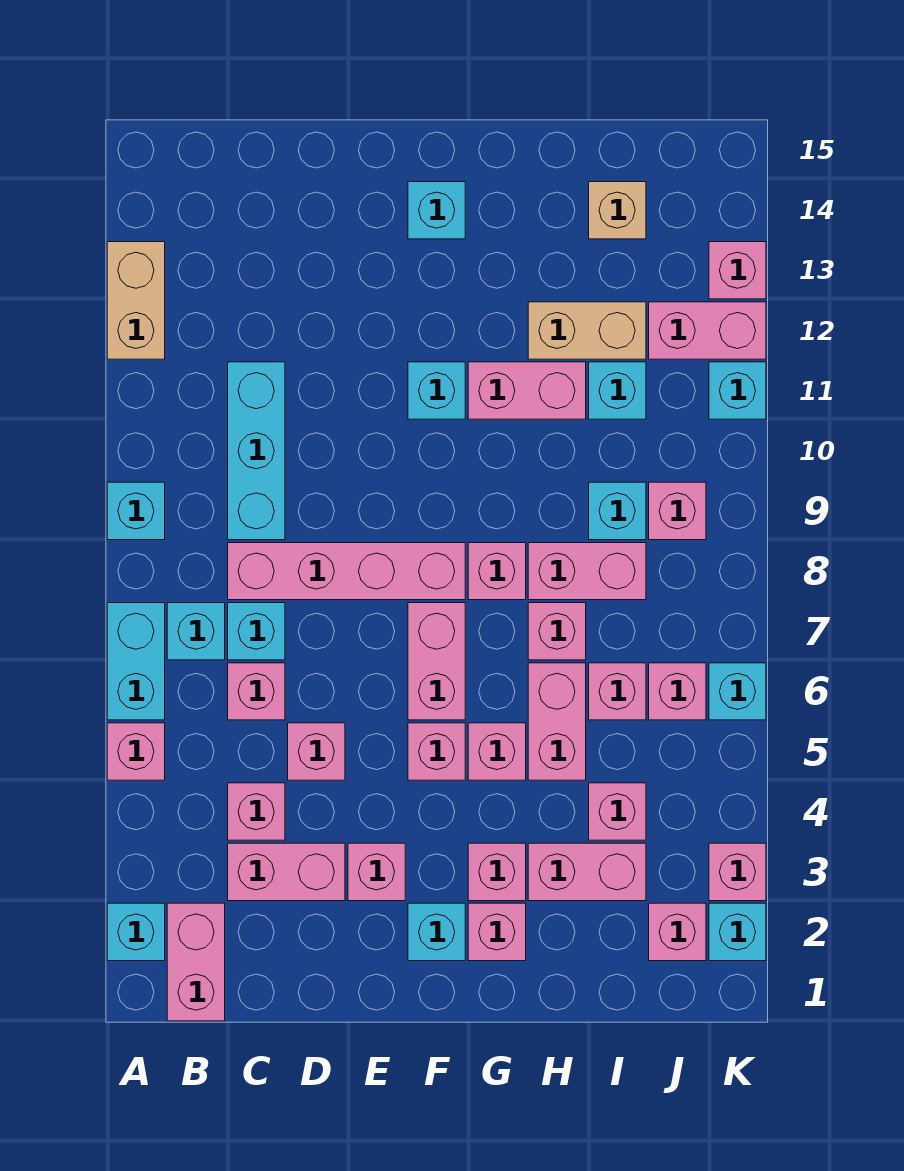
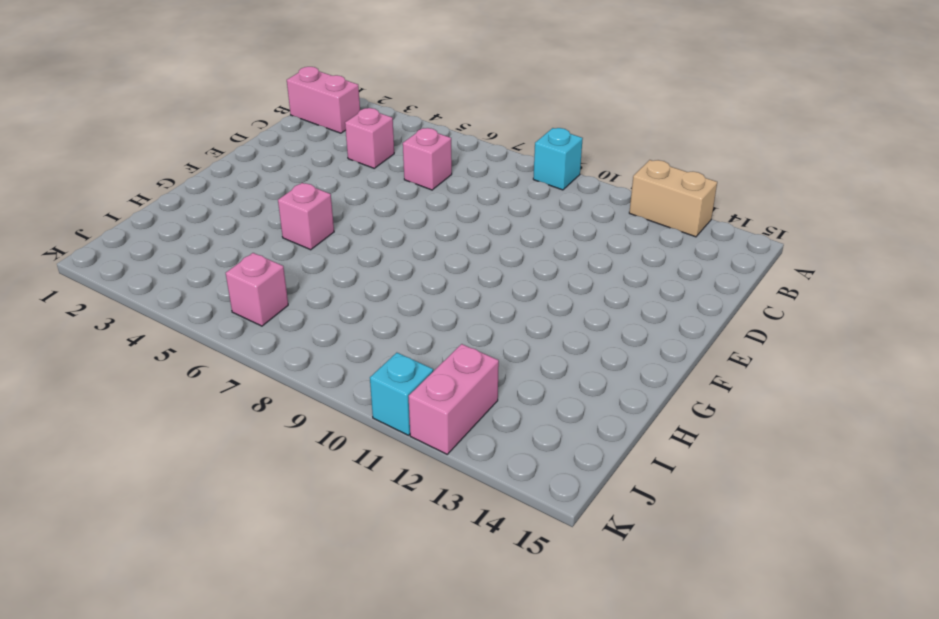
none -> cyan 1x1 brick [107,903,165,961]
none -> pink 1x1 brick [107,723,165,780]
none -> cyan 1x2 brick [107,603,165,720]
none -> cyan 1x1 brick [167,603,225,660]

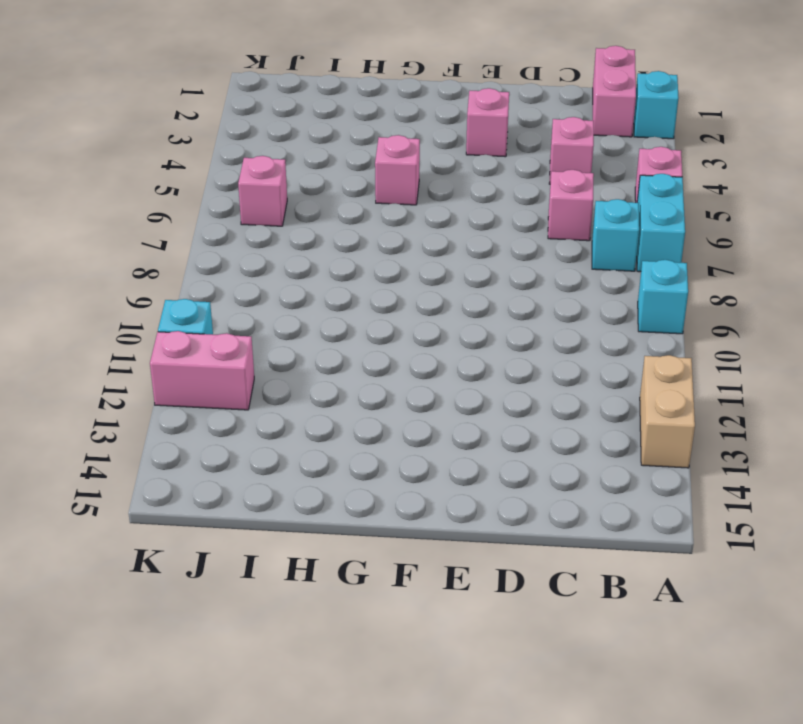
none -> pink 1x2 brick [228,843,345,901]
none -> cyan 1x1 brick [228,603,285,660]
none -> pink 1x4 brick [228,543,465,600]
none -> cyan 1x3 brick [228,362,285,540]

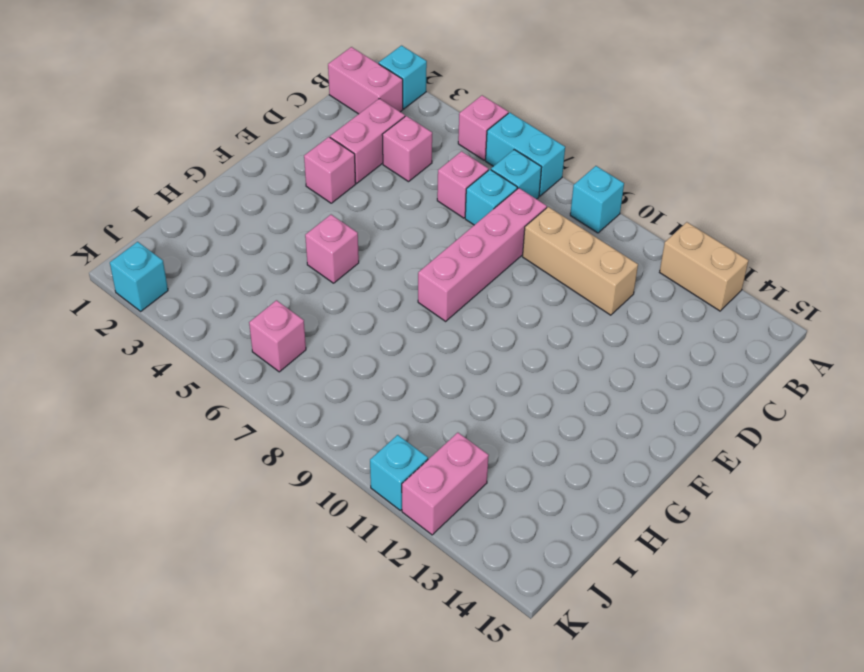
tan 1x3 brick [523,207,638,315] -> cyan 1x3 brick [228,362,285,540]
none -> pink 1x1 brick [288,723,345,780]
none -> cyan 1x1 brick [408,903,465,961]
none -> pink 1x1 brick [408,723,465,780]
none -> pink 1x2 brick [408,603,465,720]

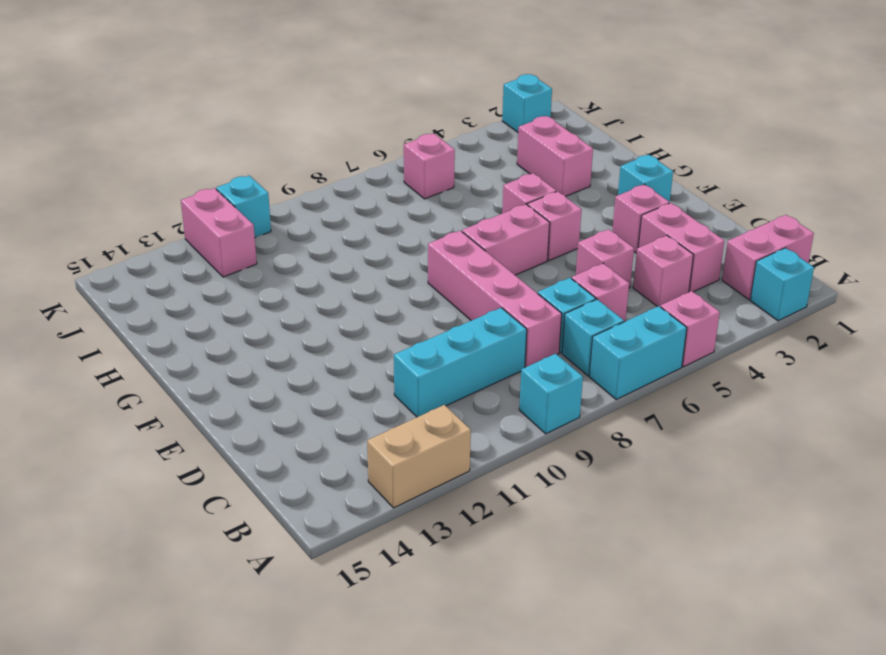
none -> cyan 1x1 brick [408,362,465,419]
none -> cyan 1x1 brick [408,182,465,239]
none -> pink 1x1 brick [468,903,526,961]
none -> pink 1x1 brick [468,843,526,901]

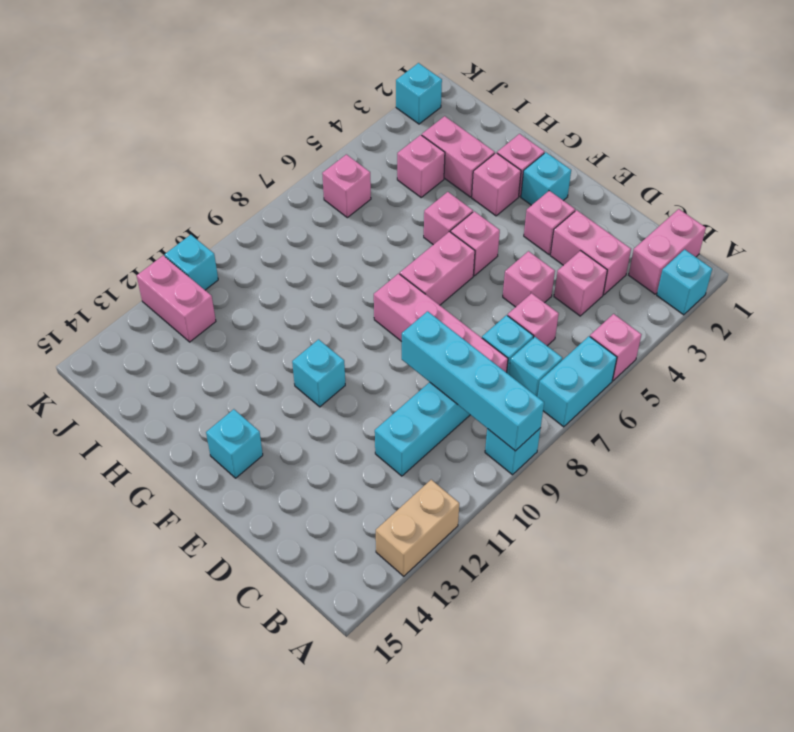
cyan 1x4 brick [402,311,544,451] -> none
none -> pink 1x1 brick [468,543,526,600]
none -> pink 1x2 brick [468,362,586,419]
none -> pink 1x2 brick [528,663,586,780]
none -> pink 1x1 brick [528,603,586,660]

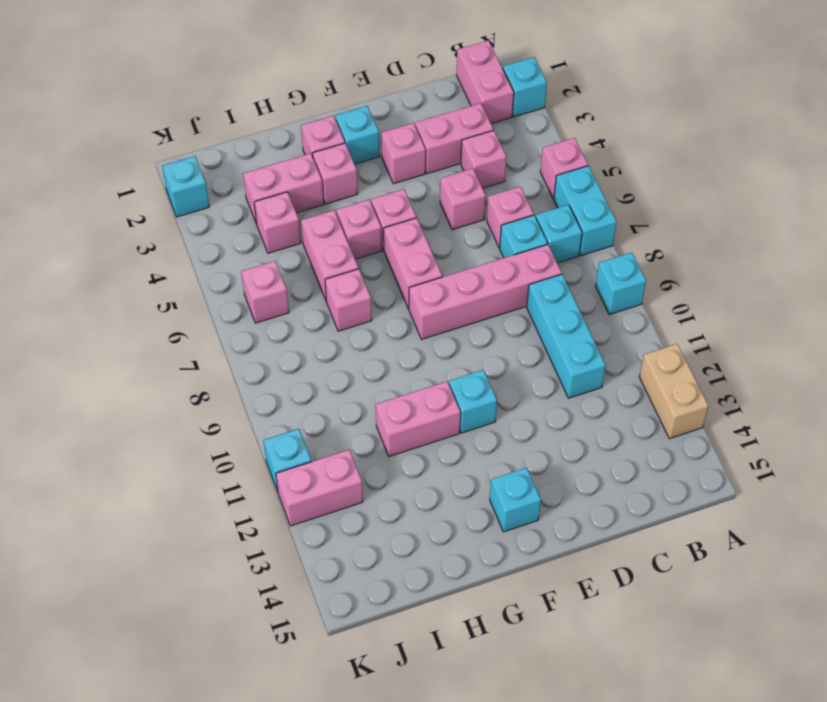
none -> pink 1x1 brick [468,543,526,600]
none -> pink 1x2 brick [528,543,646,600]
none -> tan 1x2 brick [528,302,646,359]
none -> pink 1x1 brick [589,663,646,720]

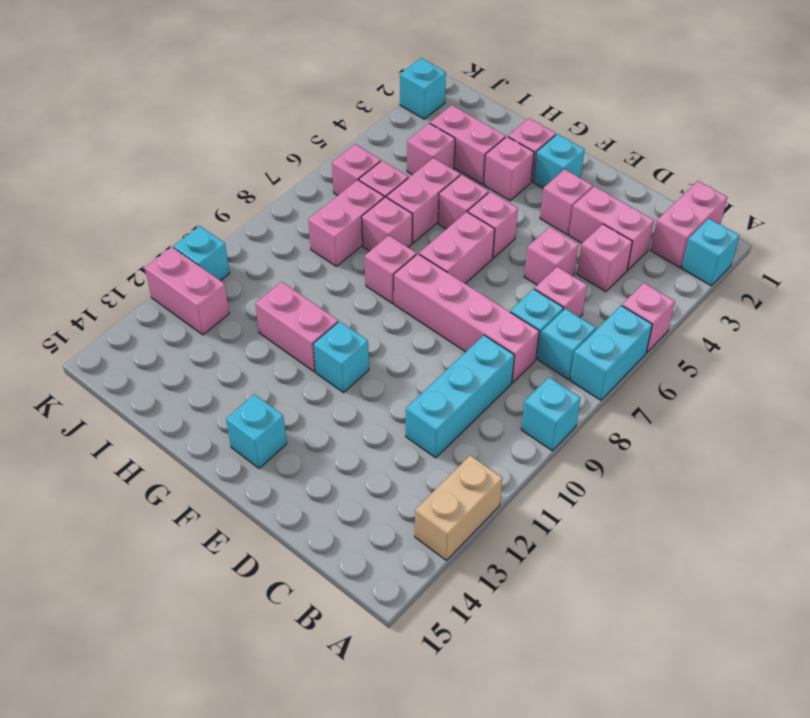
pink 1x2 brick [308,180,384,266] -> pink 1x2 brick turned to [528,543,646,600]
none -> tan 1x2 brick [528,302,646,359]
none -> cyan 1x1 brick [589,482,646,540]
none -> cyan 1x1 brick [589,362,646,419]
none -> tan 1x1 brick [589,182,646,239]

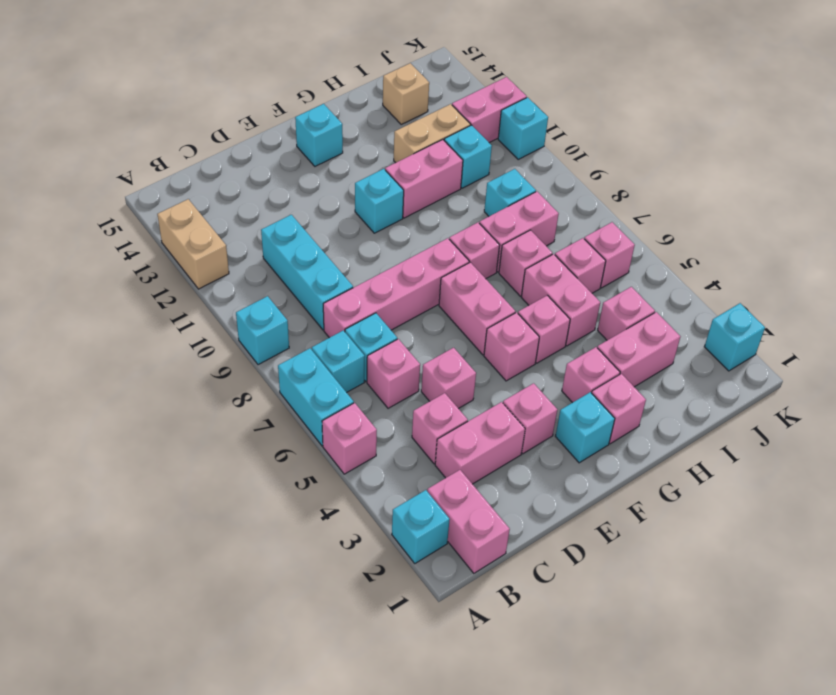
none -> pink 1x1 brick [649,903,706,961]
none -> pink 1x1 brick [649,482,706,540]
none -> pink 1x1 brick [709,843,766,901]
none -> cyan 1x1 brick [709,663,766,720]

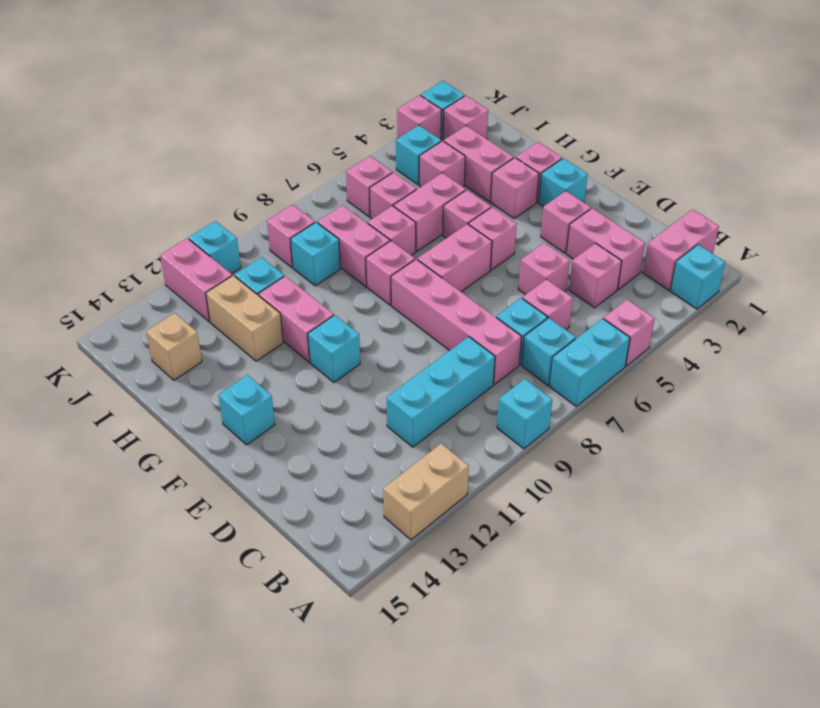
cyan 1x1 brick [396,125,441,185] -> cyan 1x1 brick moved to [709,663,766,720]
none -> pink 1x1 brick [709,242,766,299]

